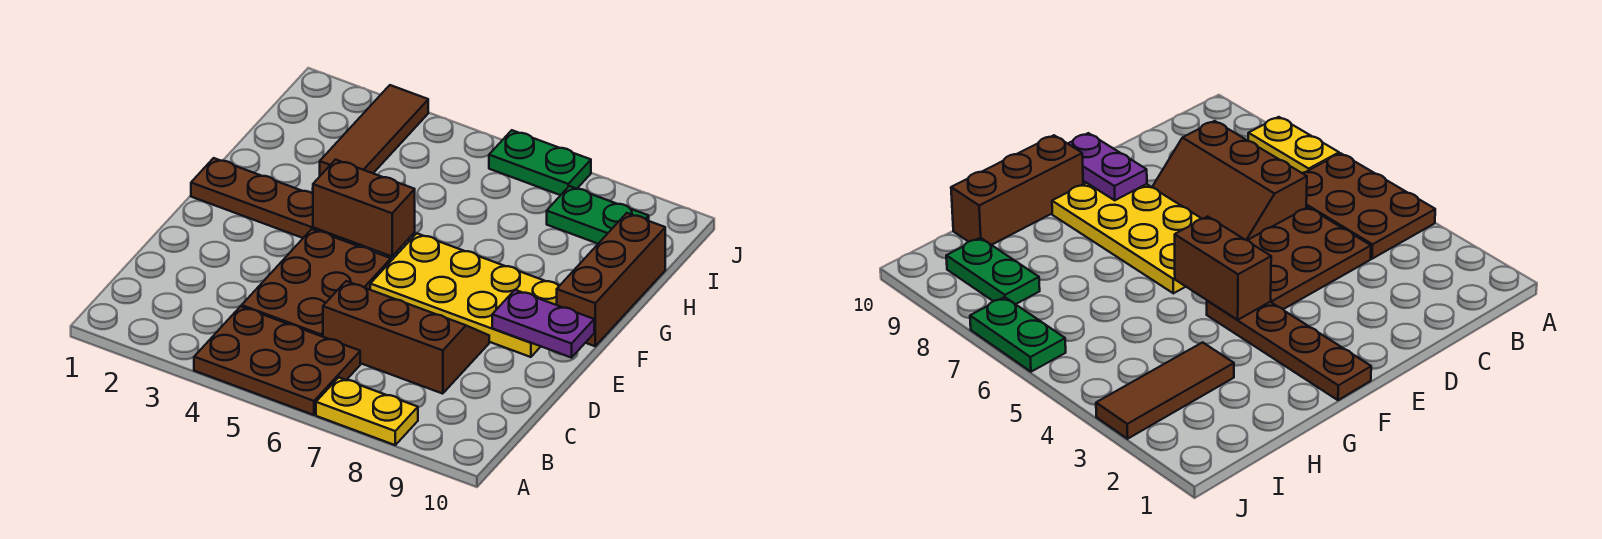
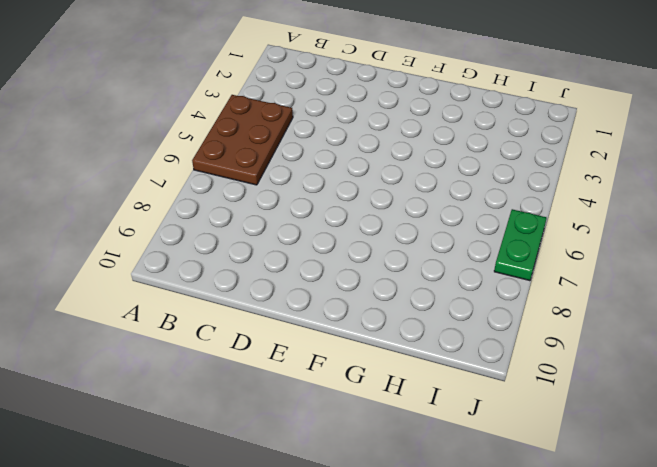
none -> yellow 1x2 plate [316,377,418,445]
none -> brown 2x3 plate [242,229,391,337]
none -> brown 2x3 slope [323,281,489,394]

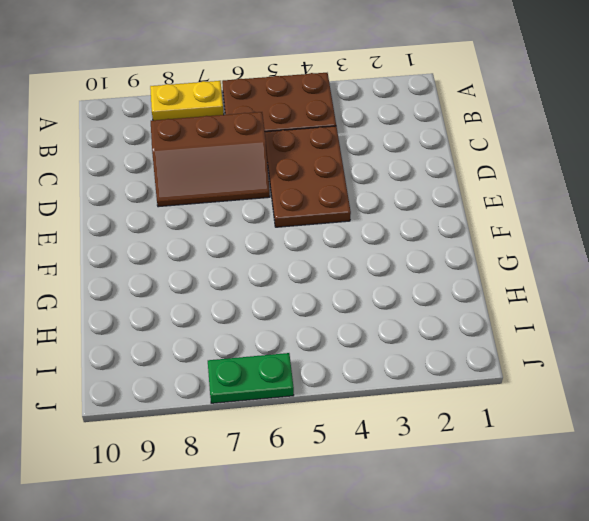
none -> yellow 2x4 plate [370,234,559,357]
none -> brown 1x4 plate [191,158,361,247]
none -> brown 1x3 brick [557,213,665,346]

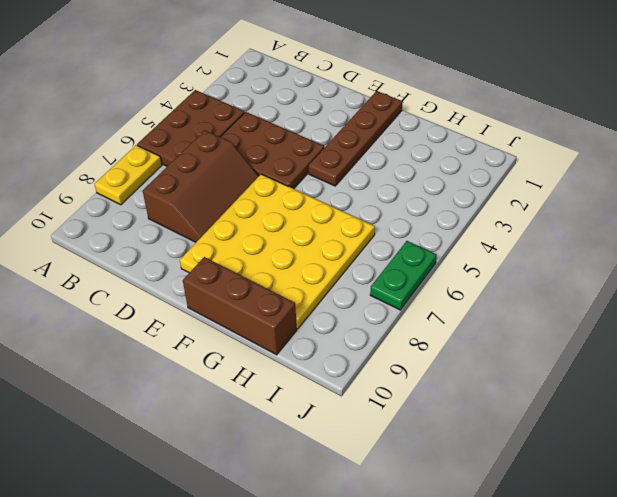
yellow 4x4 plate [180,174,375,329] -> yellow 2x4 plate [370,234,559,357]
none -> brown 1x3 tile [320,85,428,175]
none -> green 1x2 plate [547,186,649,244]
none -> purple 1x2 plate [492,290,594,358]

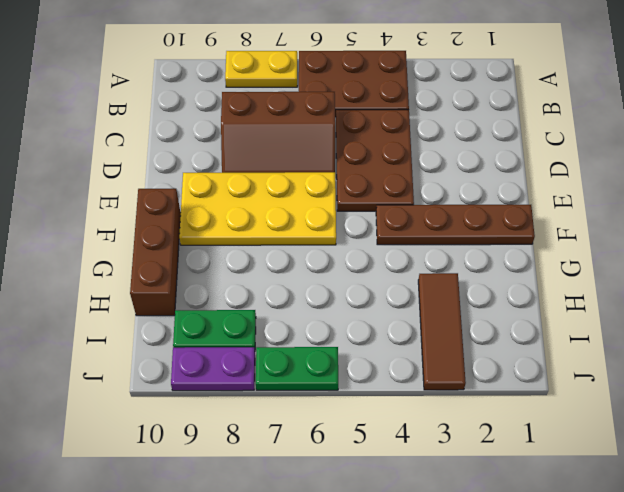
purple 1x2 plate [171,347,255,391] -> purple 1x2 plate moved to [492,290,594,358]
none -> brown 1x2 brick [313,160,415,256]

